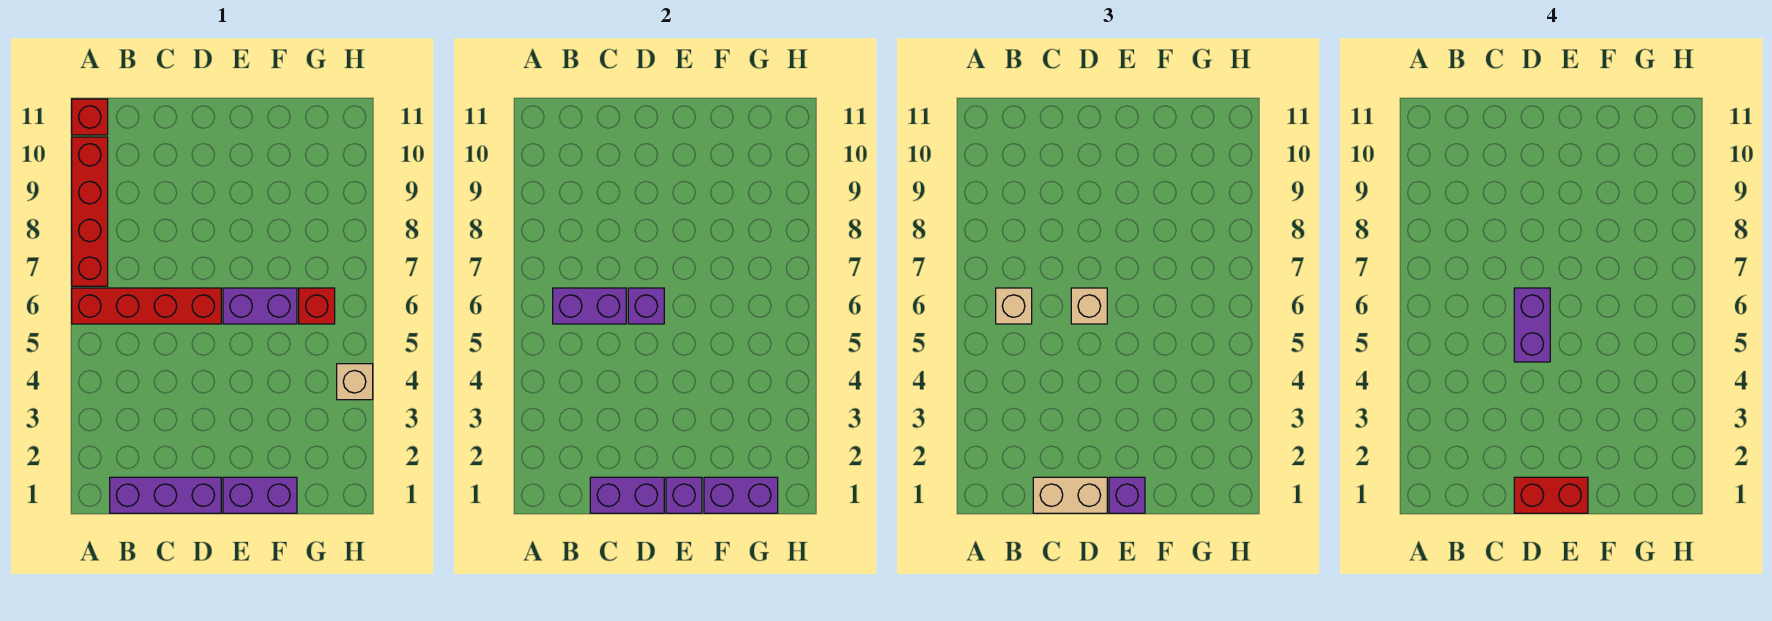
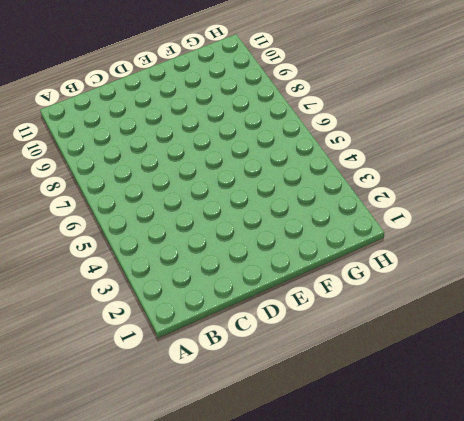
none -> red 1x4 brick [72,288,221,324]
none -> red 1x4 brick [72,137,108,286]
none -> red 1x1 brick [72,99,108,135]

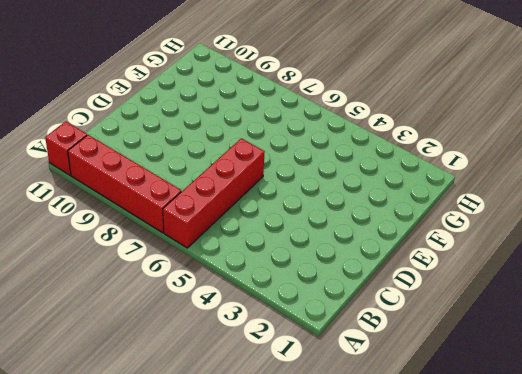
none -> purple 1x3 brick [110,477,221,513]
none -> purple 1x2 brick [223,477,297,513]
none -> purple 1x2 brick [223,288,297,324]

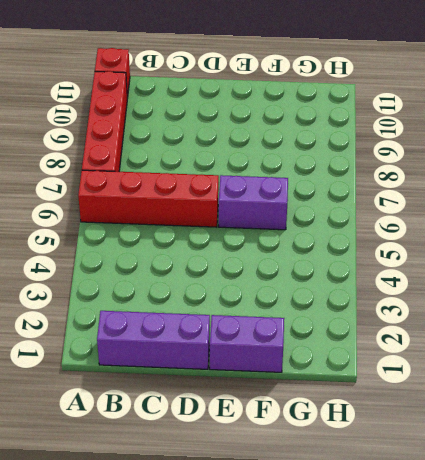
none -> red 1x1 brick [299,288,335,324]
none -> tan 1x1 brick [337,364,373,400]
none -> purple 1x2 brick [553,288,626,324]

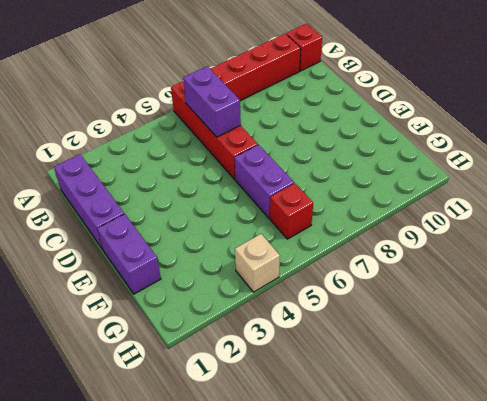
none -> purple 1x2 brick [590,477,664,513]
none -> purple 1x1 brick [628,288,664,324]
none -> purple 1x1 brick [666,477,702,513]

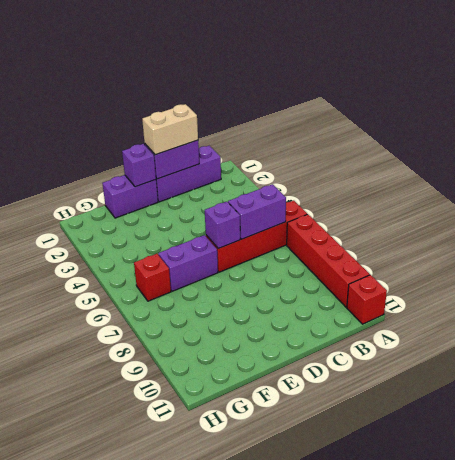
none -> tan 1x1 brick [337,364,373,400]
none -> purple 1x2 brick [704,477,778,513]
none -> tan 1x1 brick [996,288,1032,324]

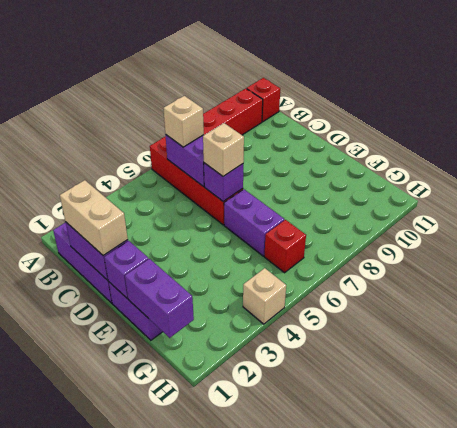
none -> purple 1x1 brick [1109,477,1145,513]
none -> red 1x2 brick [1514,477,1588,513]
none -> purple 1x2 brick [1514,288,1550,362]

